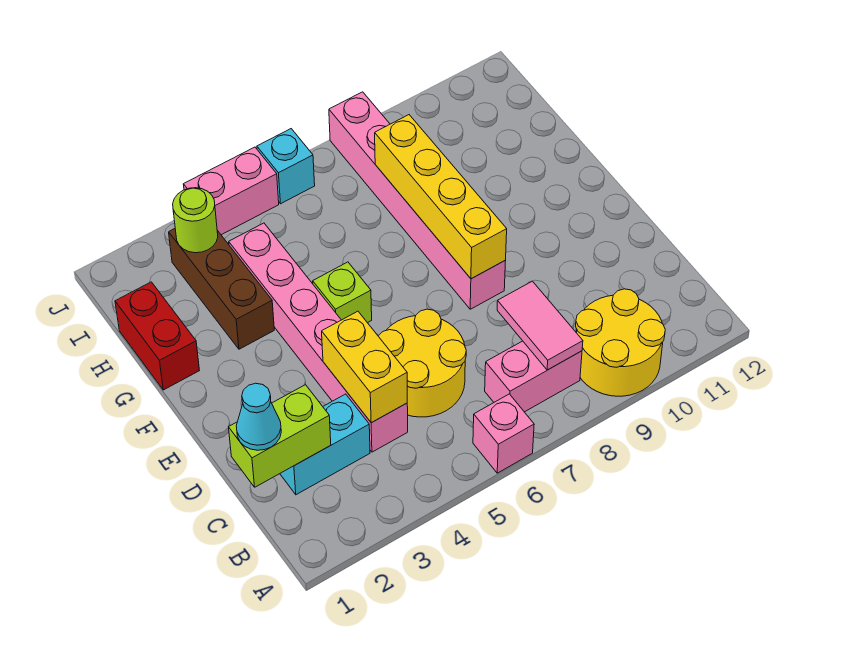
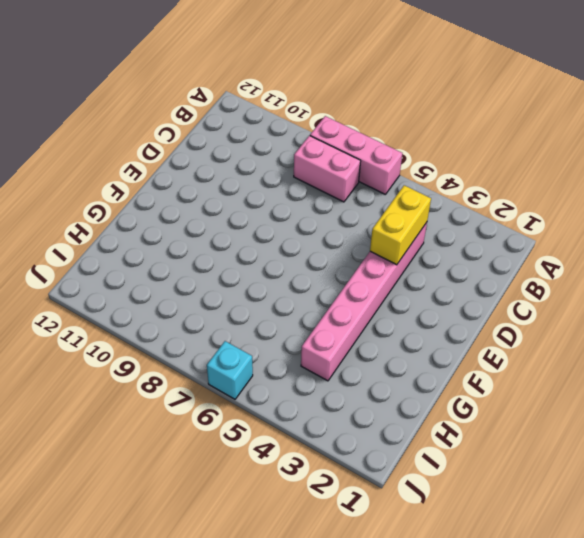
pink 1x3 brick [310,116,402,195] -> pink 1x1 brick [473,394,534,473]
none -> yellow 2x2 round brick [576,289,665,396]
none -> cyan 1x2 brick [280,394,370,495]
none -> yellow 2x2 round brick [378,309,466,417]

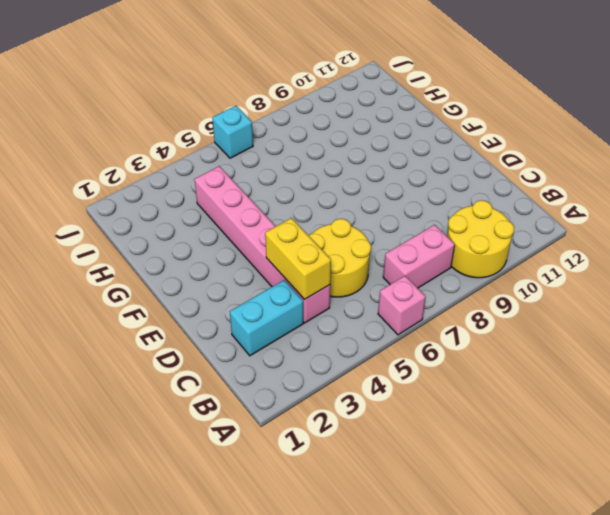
none -> pink 1x6 brick [329,92,505,309]
none -> lime 1x1 brick [313,262,372,323]
none -> red 1x2 brick [115,282,199,390]

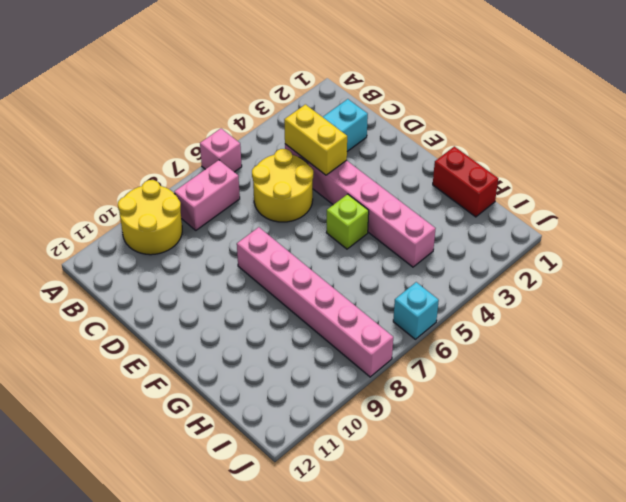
none -> brown 1x3 brick [169,229,274,349]
none -> pink 1x2 brick [183,147,279,235]
none -> pink 1x2 tile [497,281,583,370]

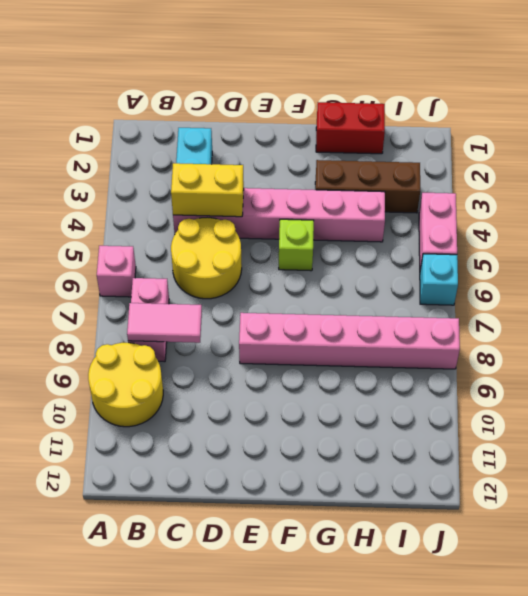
none -> lime 1x2 brick [229,385,331,487]
none -> yellow 1x4 brick [375,115,507,279]
none -> lime 1x1 round brick [173,188,218,253]

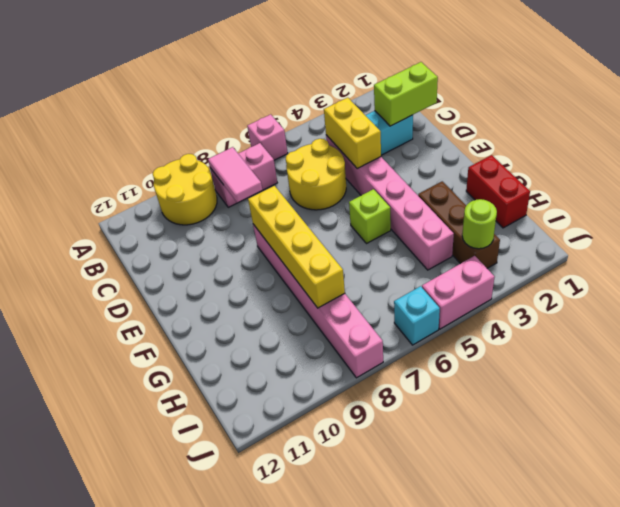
none -> cyan 1x1 cone [236,383,281,450]

